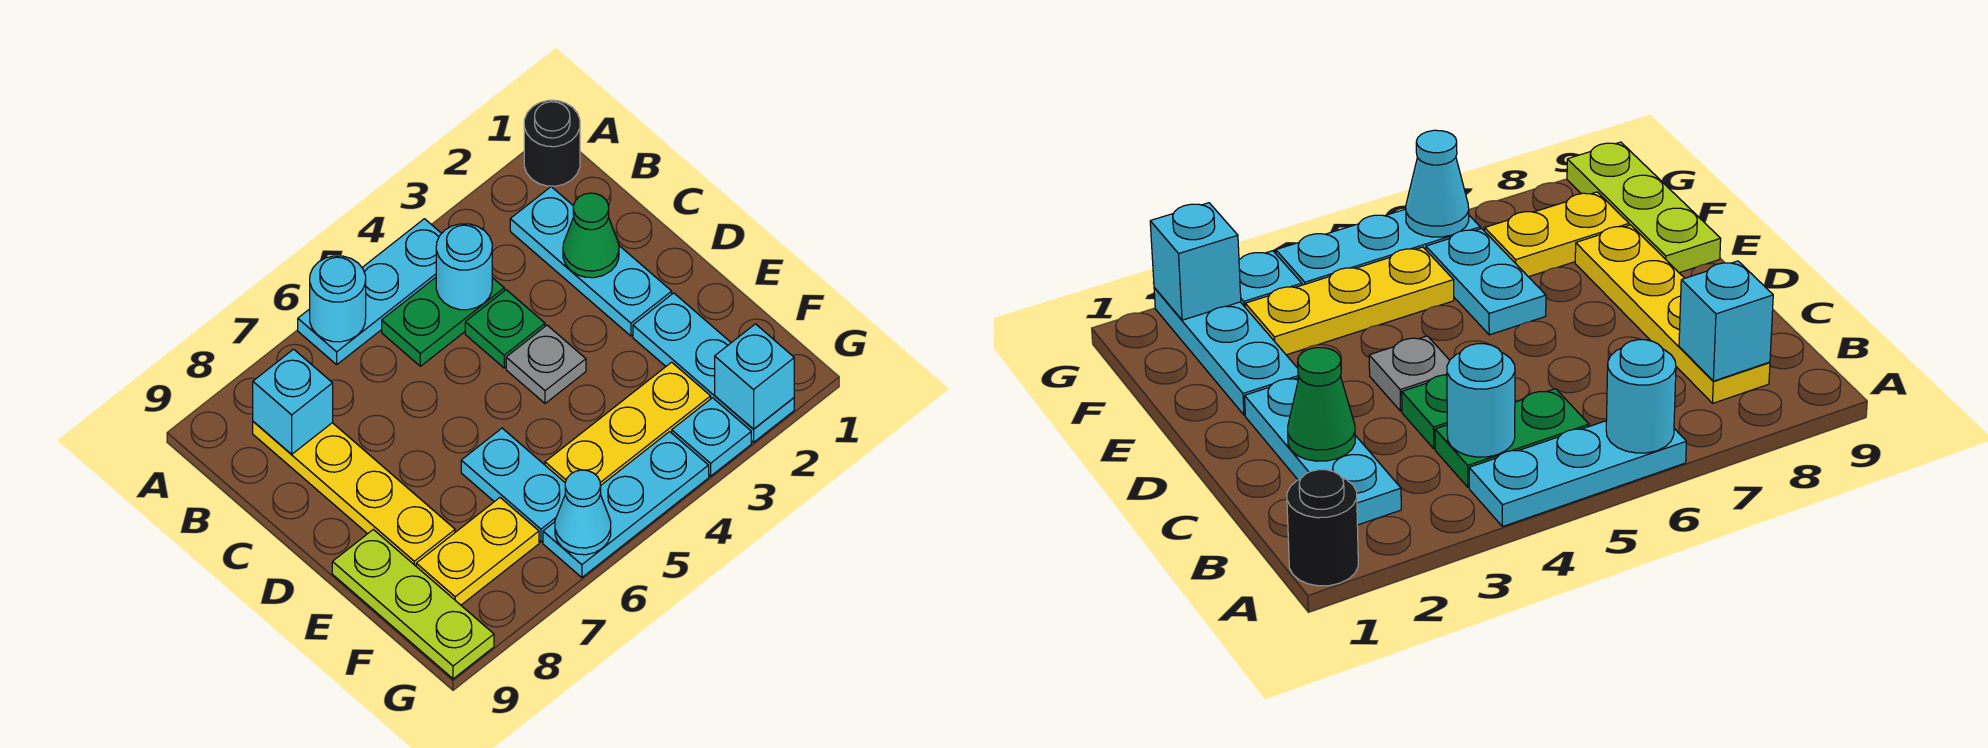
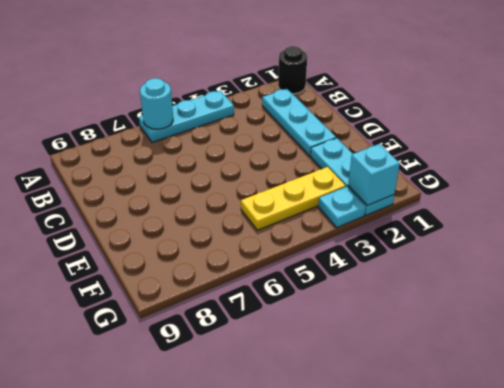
none -> green 1x2 plate [382,277,504,366]
none -> yellow 1x4 plate [253,421,455,566]
none -> green 1x1 plate [465,290,545,368]

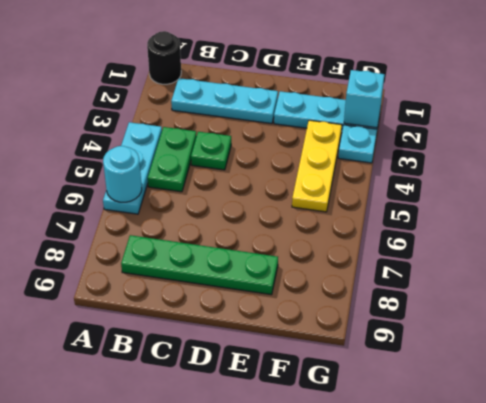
green 1x4 plate [121,235,278,295] -> yellow 1x4 plate [253,421,455,566]
none -> grey 1x1 plate [506,325,586,403]
none -> cyan 1x2 plate [461,428,565,542]
none -> lime 1x3 plate [332,529,494,679]

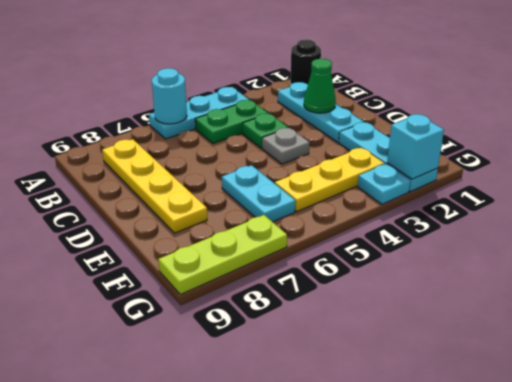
lime 1x3 plate [158,215,287,295] -> lime 1x3 plate turned to [332,529,494,679]
none -> yellow 1x2 plate [416,498,539,605]
none -> cyan 1x3 plate [543,432,709,577]
none -> cyan 1x1 round brick [436,224,492,310]

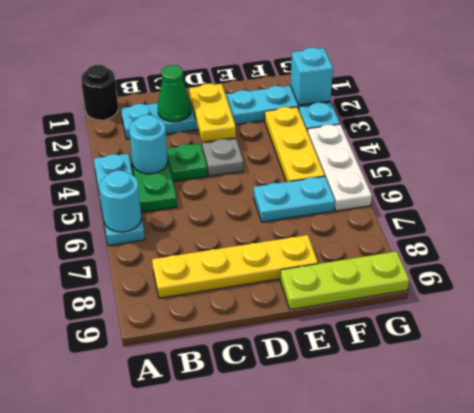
yellow 1x2 plate [189,84,236,142] -> yellow 1x2 plate moved to [416,498,539,605]
white 1x3 plate [308,124,372,211] -> cyan 1x3 plate [543,432,709,577]
none -> cyan 1x1 brick [253,349,333,454]
none -> cyan 1x1 cone [555,470,611,555]

